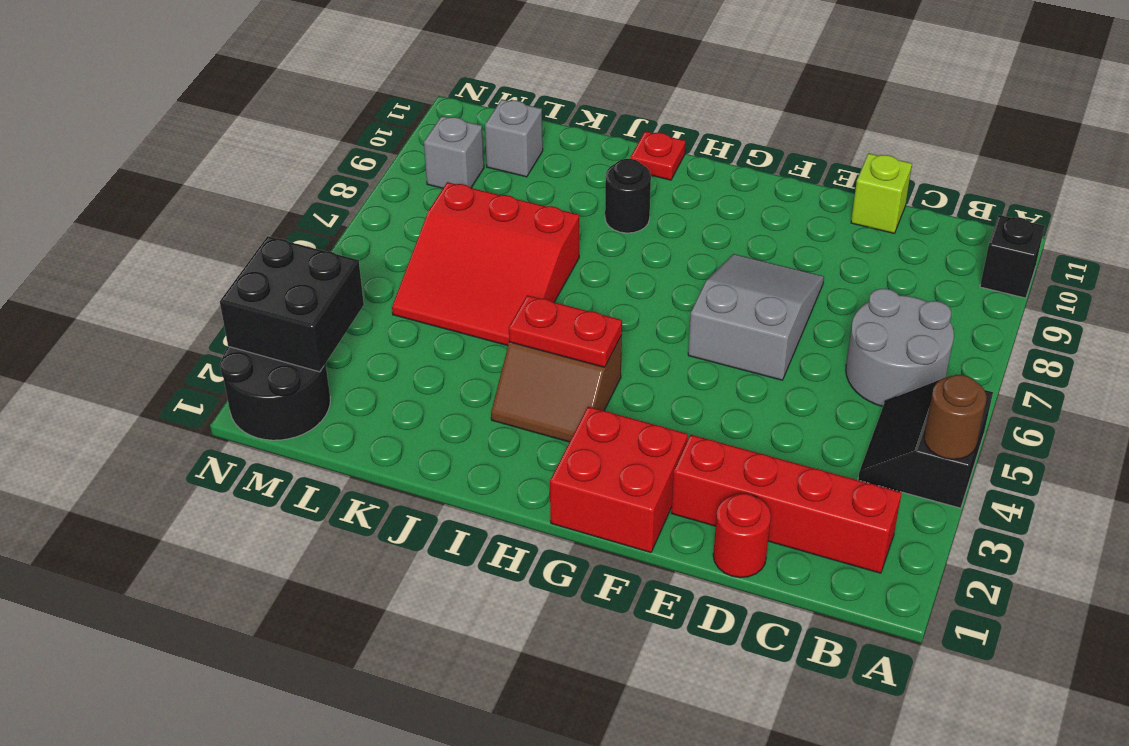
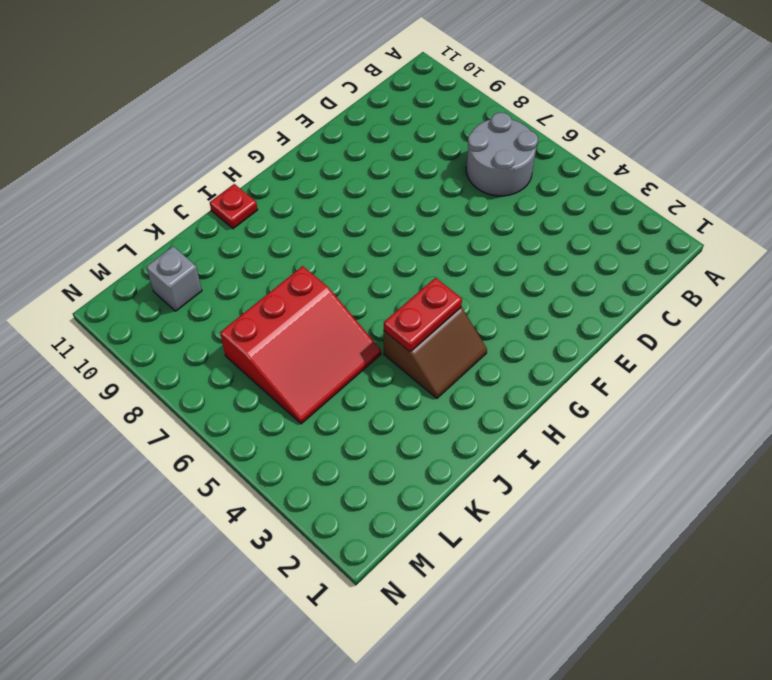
none -> black 2x2 slope [858,379,993,508]
none -> black 1x1 brick [980,215,1045,298]
none -> red 1x4 brick [672,435,902,573]

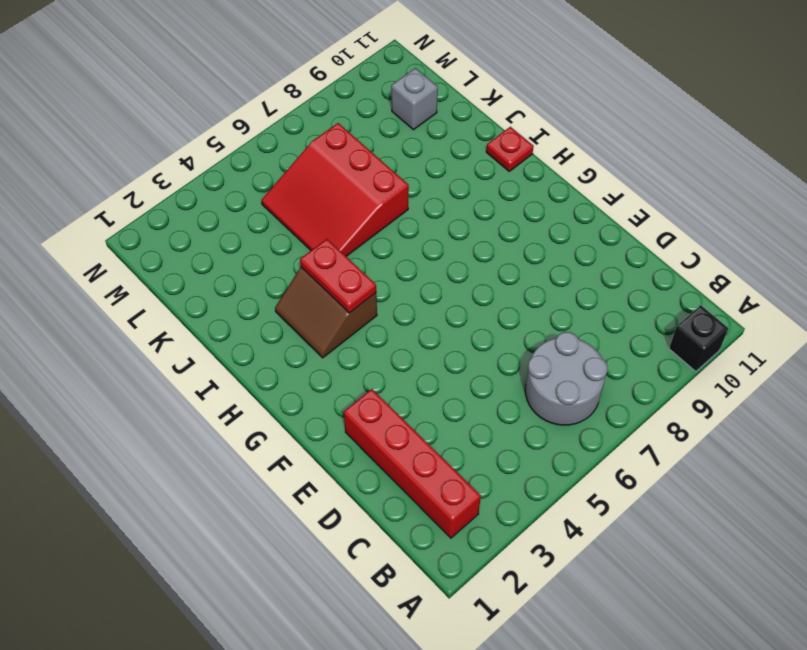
none -> black 2x2 slope [858,379,993,508]
none -> red 1x1 round brick [713,494,771,578]
none -> lime 1x1 brick [851,153,912,233]

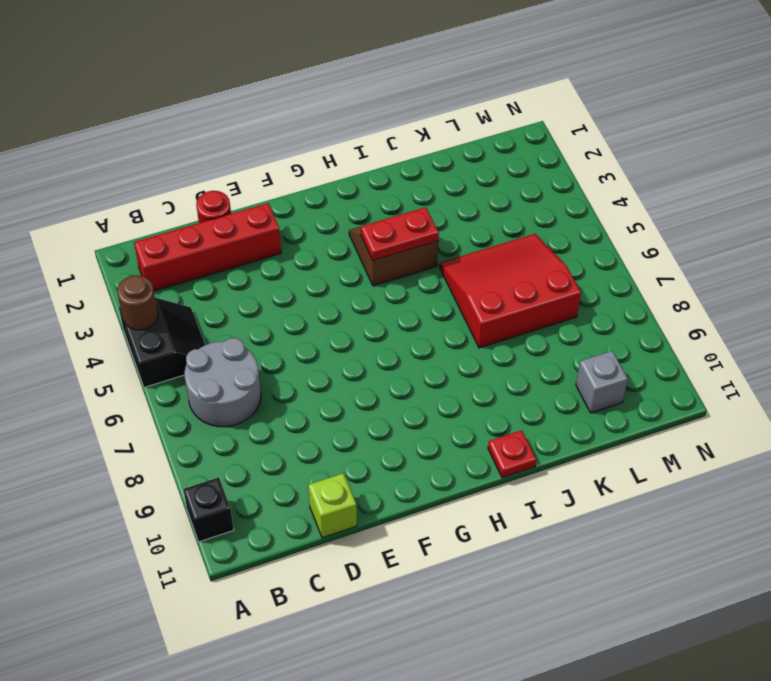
none -> grey 2x3 slope [688,254,824,380]
none -> red 2x2 brick [550,407,688,553]
none -> black 1x1 round brick [605,159,651,233]

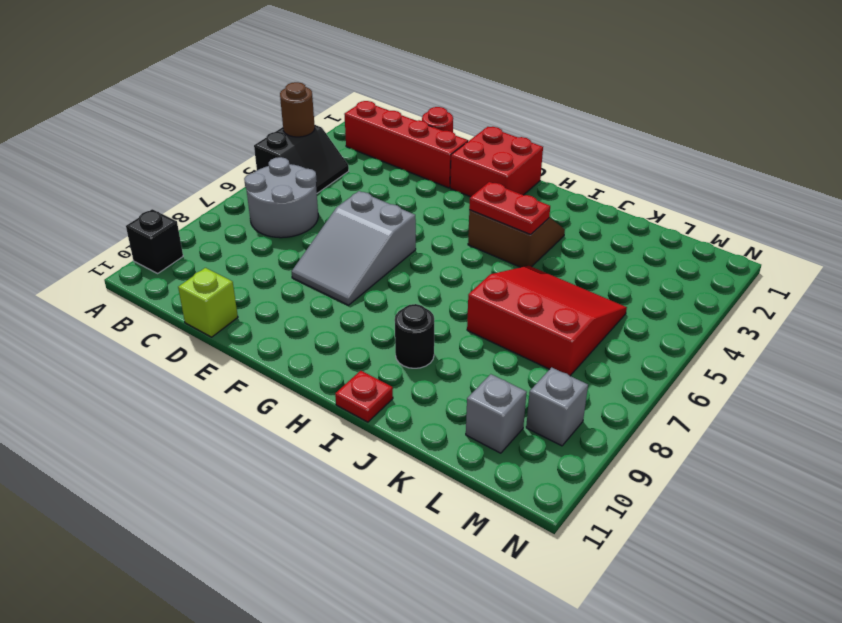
none -> black 2x2 round brick [220,346,330,440]
none -> black 2x2 brick [220,236,364,372]

